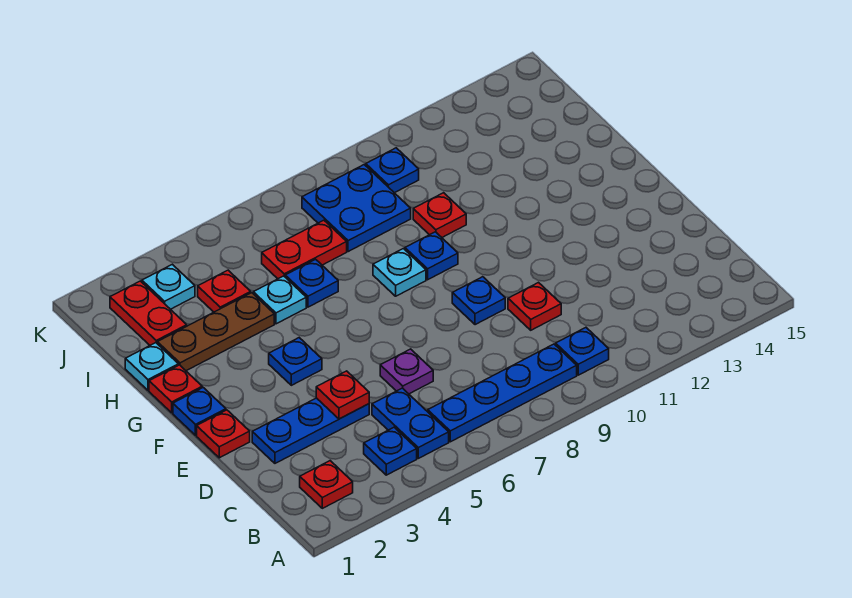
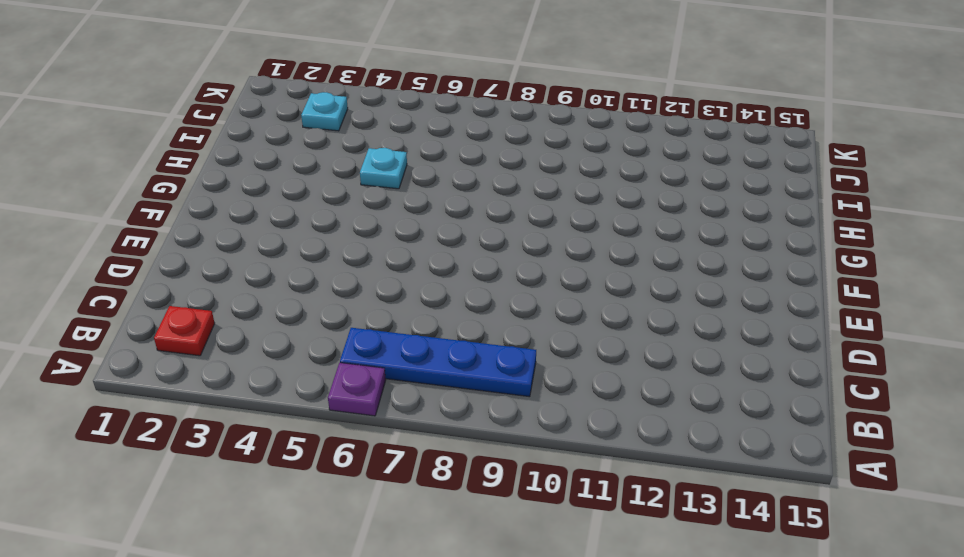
purple 1x1 plate [328,363,386,416] -> purple 1x1 plate moved to [380,349,433,394]
none -> blue 1x1 plate [364,427,417,475]
none -> blue 1x2 plate [372,388,449,458]
none -> blue 1x1 plate [556,328,609,375]

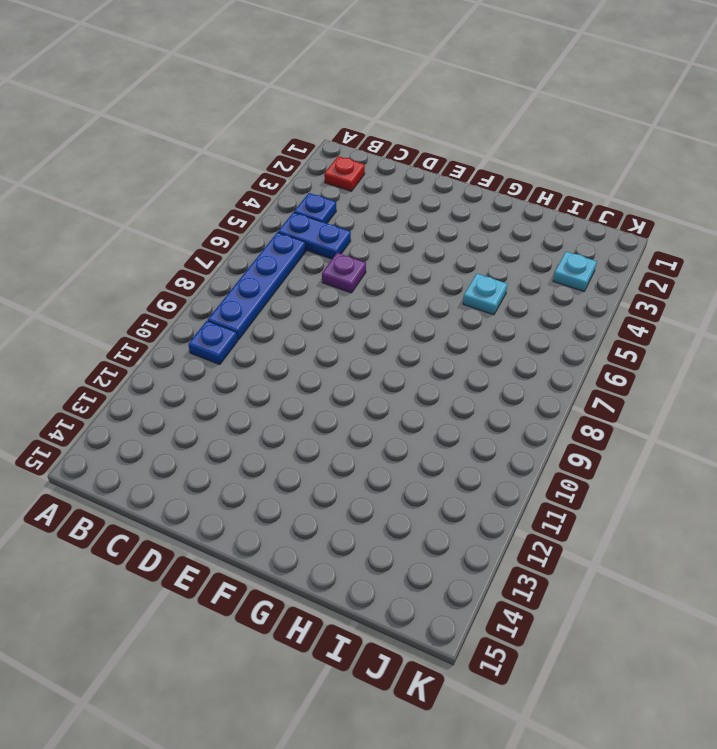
none -> blue 1x3 plate [252,398,369,463]
none -> red 1x1 plate [508,283,561,330]
none -> red 1x1 plate [197,410,250,458]

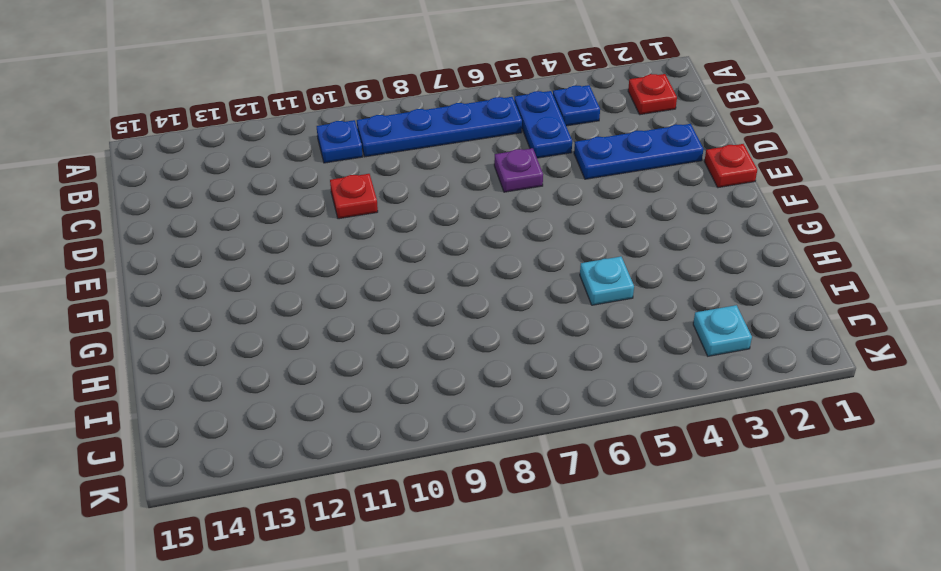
none -> blue 1x1 plate [452,277,505,325]
none -> blue 1x1 plate [173,388,226,435]
none -> blue 1x1 plate [269,338,322,385]

